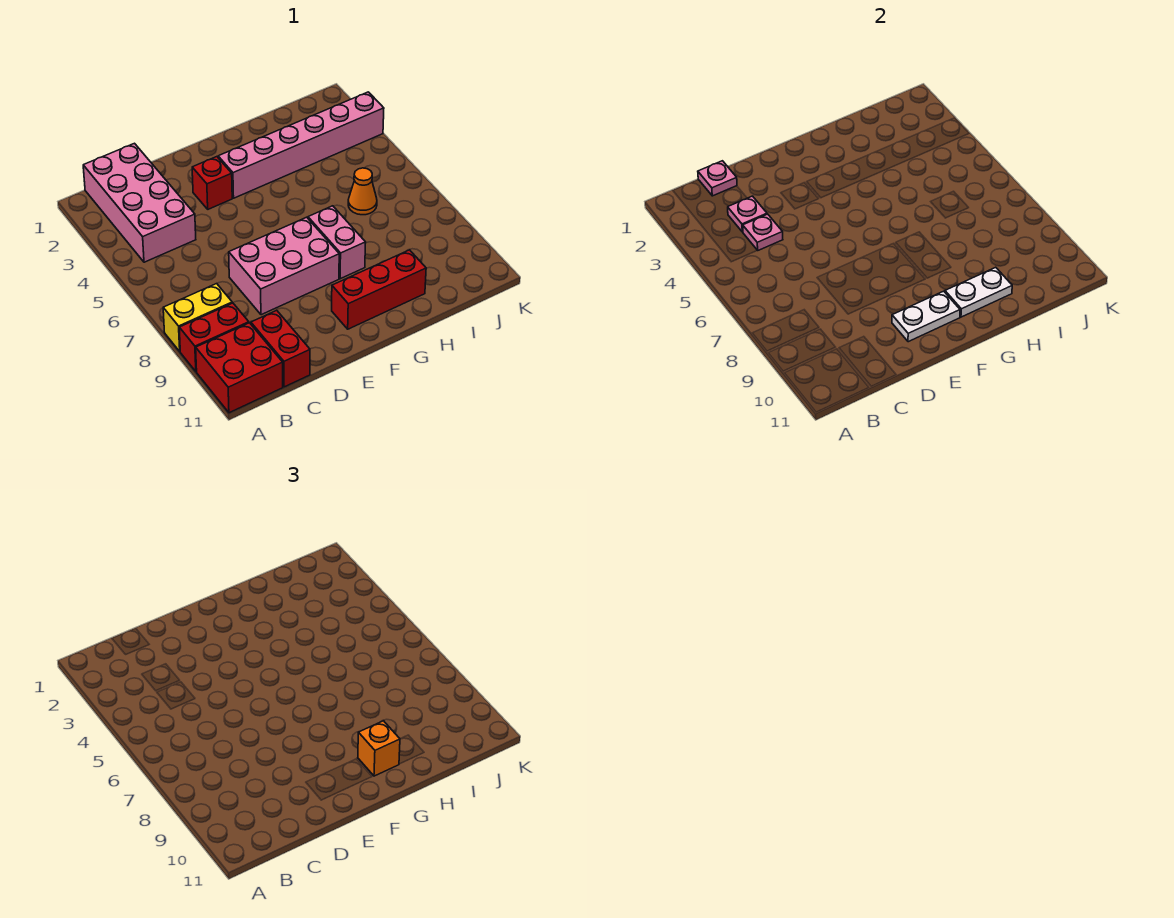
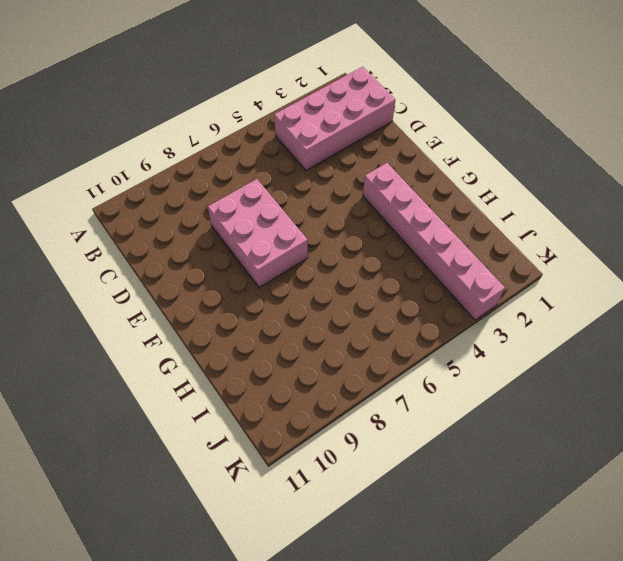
none -> yellow 1x2 brick [163,284,232,351]
none -> red 1x2 brick [179,303,249,372]
none -> red 2x2 brick [196,323,283,413]

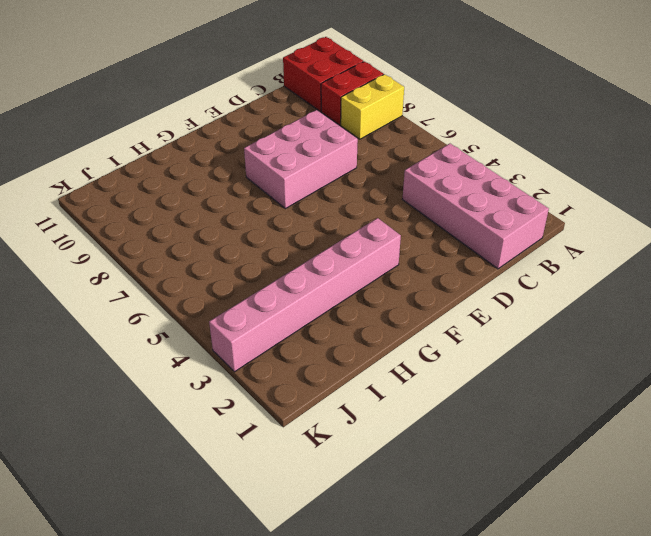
none -> red 1x2 brick [251,310,310,387]
none -> red 1x1 brick [192,157,232,209]
none -> red 1x3 brick [332,250,426,329]

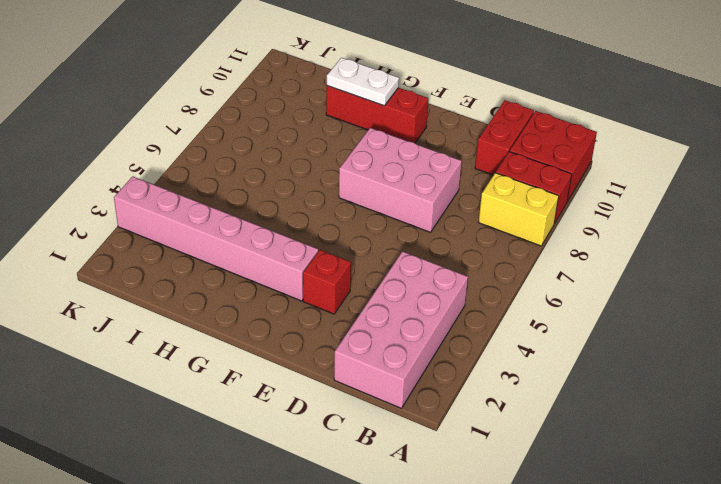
none -> pink 1x2 brick [308,206,366,279]
none -> orange 1x1 cone [348,168,377,215]
none -> pink 1x1 plate [698,161,737,196]

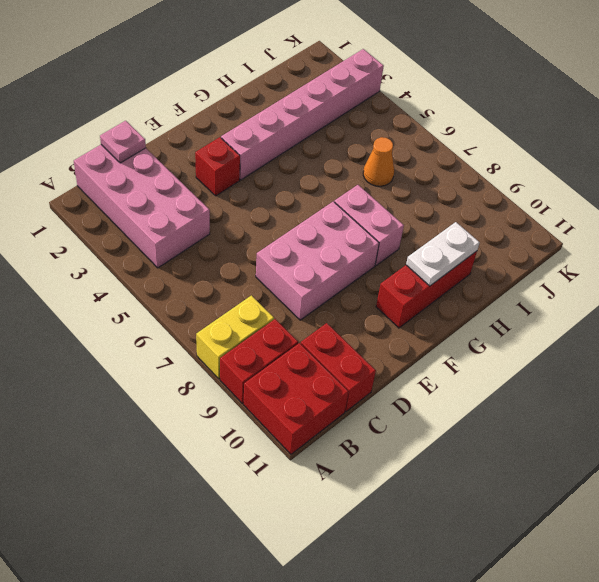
none -> pink 1x1 plate [728,196,767,232]
none -> pink 1x1 plate [743,214,783,250]
none -> white 1x2 plate [892,291,960,342]

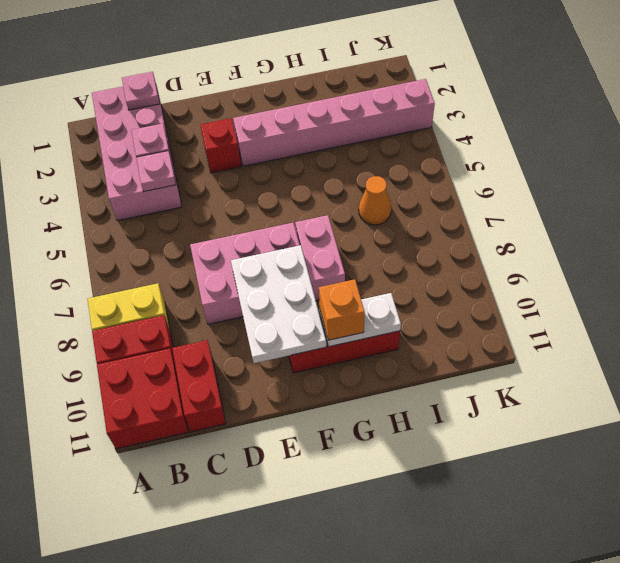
white 2x3 plate [231,245,326,363] -> white 1x2 plate [892,291,960,342]

